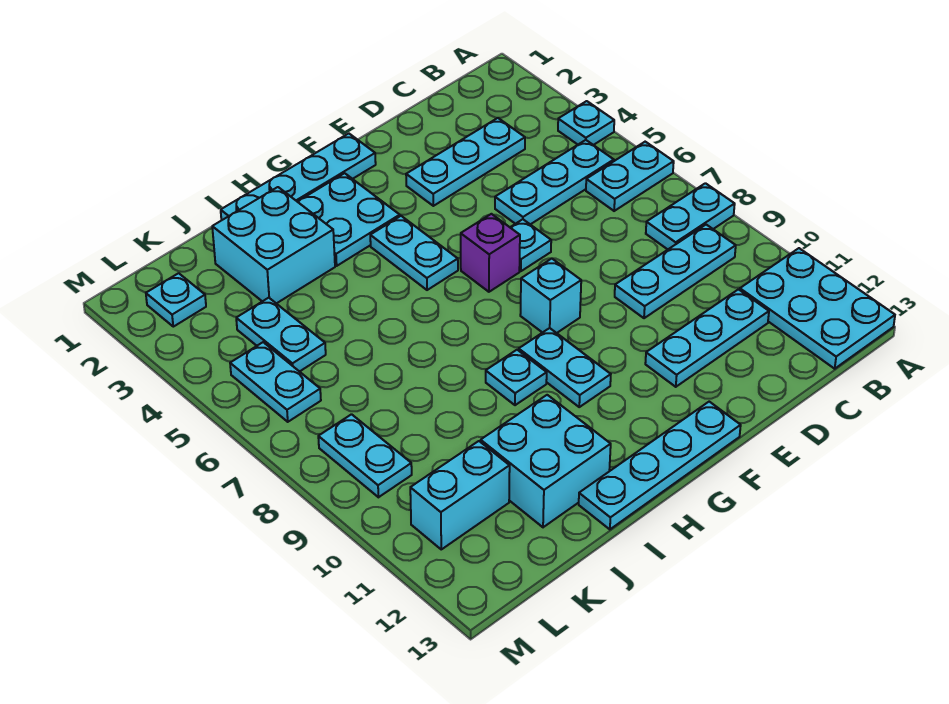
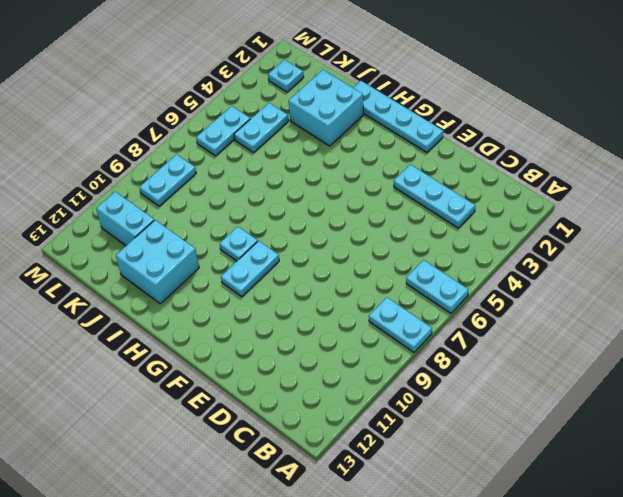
none -> cyan 1x1 plate [558,101,614,145]
none -> cyan 2x3 plate [740,248,895,369]
none -> cyan 1x3 plate [495,140,614,224]

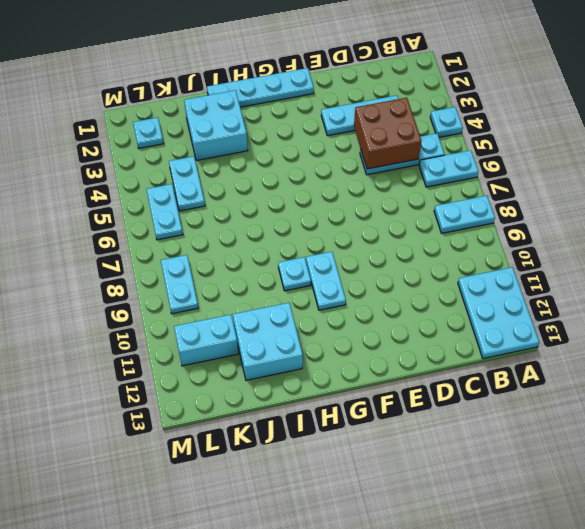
brown 2x2 brick [354,98,422,169] -> none
none -> cyan 1x3 plate [615,225,736,318]
none -> cyan 1x3 plate [645,289,769,387]
none -> cyan 1x1 plate [510,219,551,271]

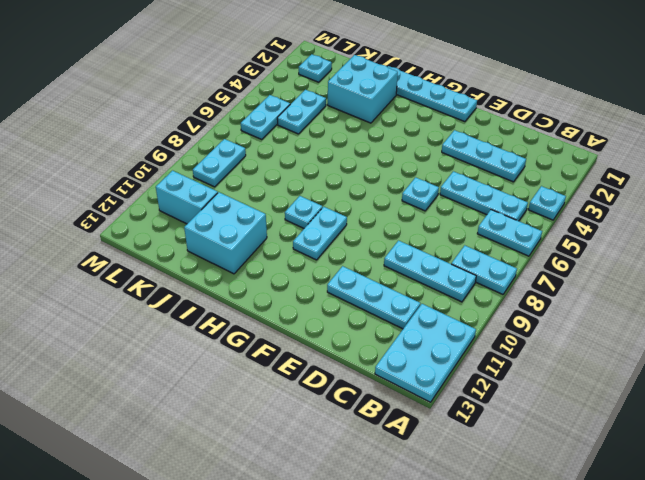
none -> purple 1x1 brick [461,214,520,292]
none -> cyan 1x1 brick [520,258,581,333]
none -> cyan 1x4 plate [579,402,741,529]

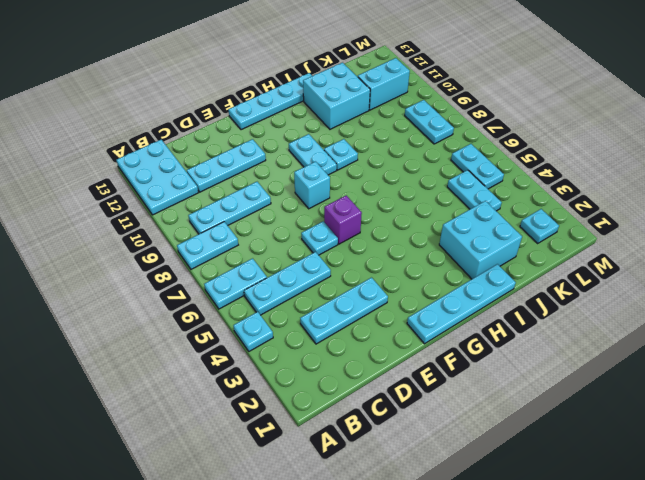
none -> cyan 2x2 plate [297,173,400,266]
none -> cyan 1x2 plate [370,216,458,290]

